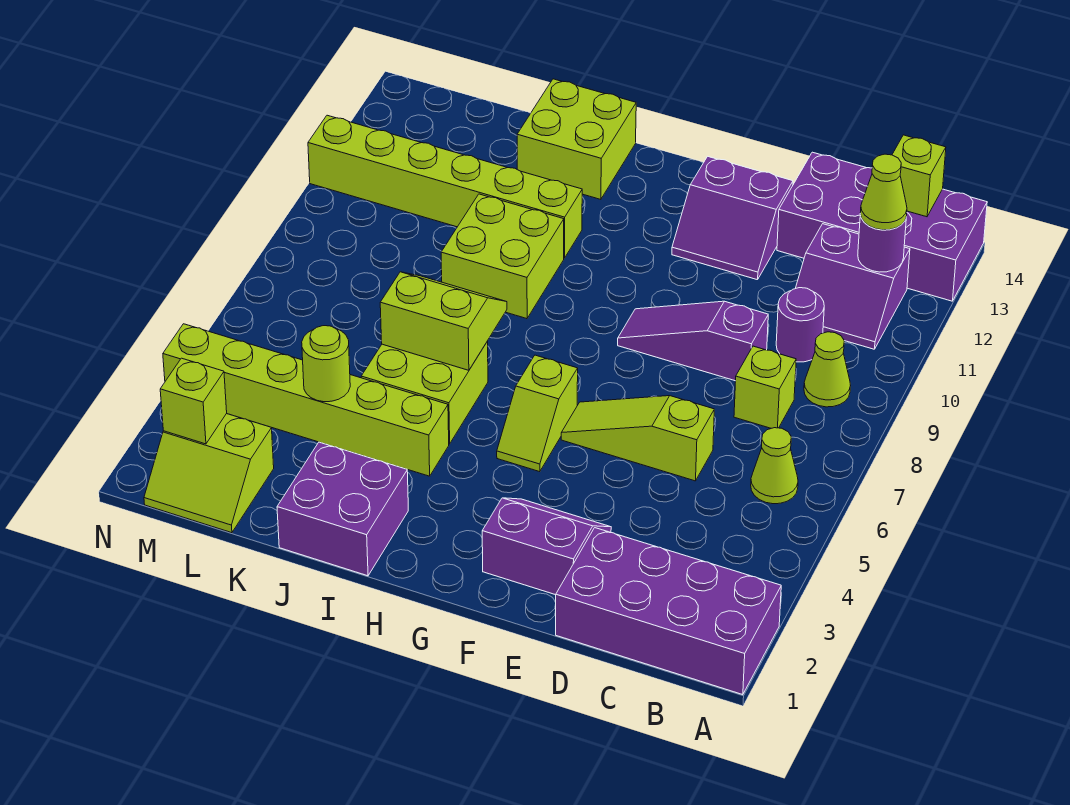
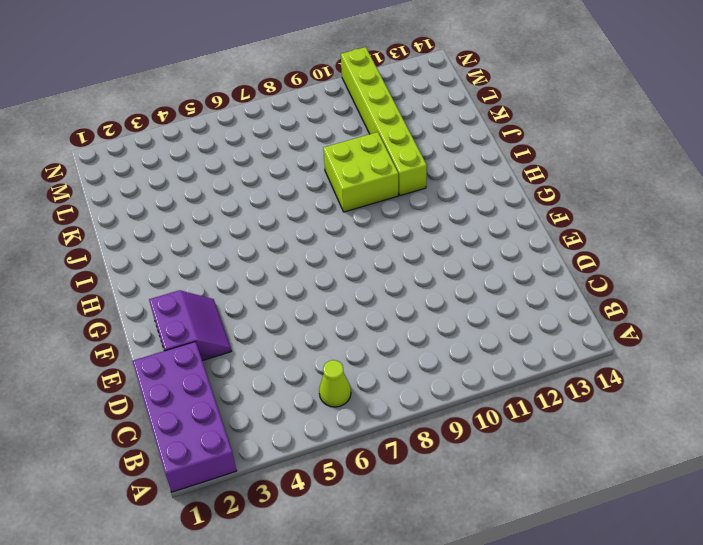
none -> purple 2x4 brick [777,152,987,301]
none -> lime 1x1 cone [804,332,851,407]
none -> purple 2x2 slope [795,224,910,349]

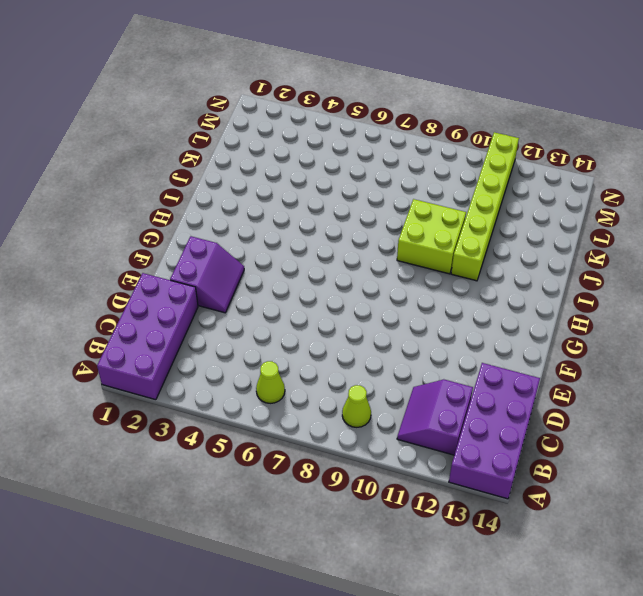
none -> lime 1x1 brick [734,346,796,428]
none -> purple 1x1 round brick [776,288,824,362]
none -> lime 1x3 slope [561,396,714,481]

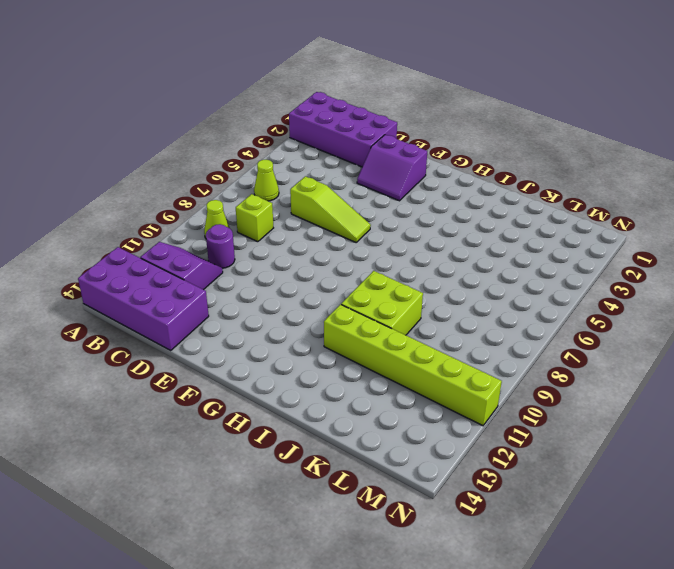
none -> purple 1x3 slope [618,301,768,381]
none -> purple 2x2 slope [672,156,793,280]
none -> lime 1x2 slope [497,355,578,472]

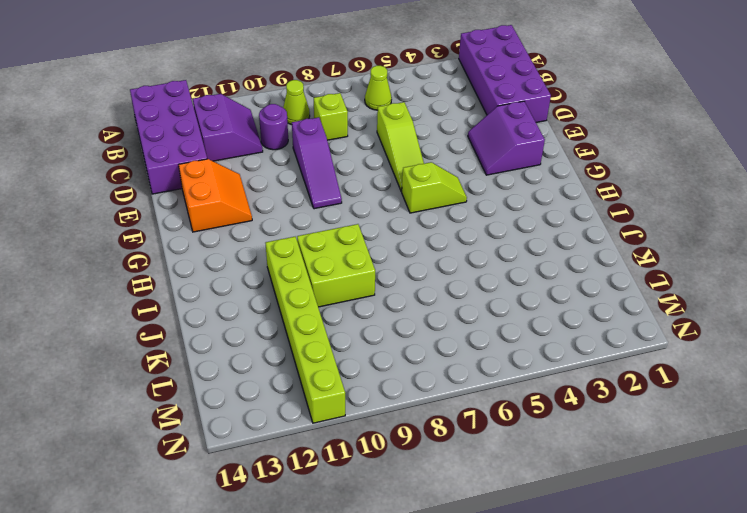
orange 2x2 slope [179,159,252,232] -> purple 2x2 slope [672,156,793,280]
none -> purple 2x2 brick [277,442,408,576]
none -> lime 1x6 brick [163,324,449,476]
none -> lime 2x2 brick [361,341,488,444]

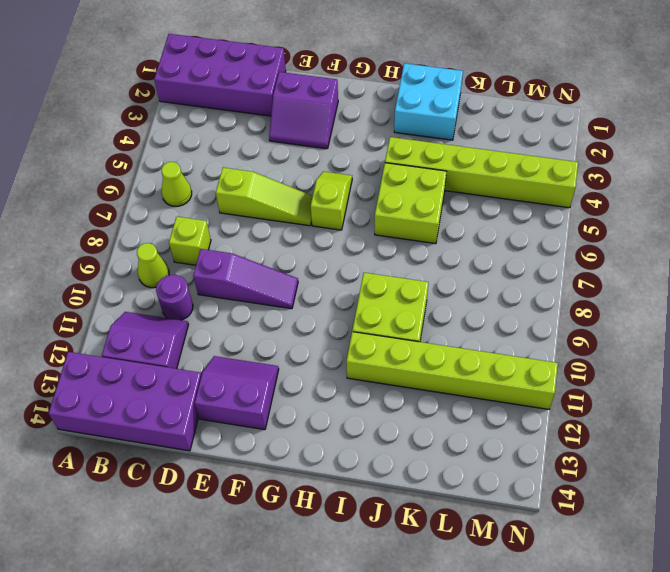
cyan 2x2 brick [394,63,463,140] -> purple 2x2 brick [277,442,408,576]
none -> lime 2x2 brick [517,79,636,199]
none -> lime 2x2 slope [144,414,274,533]
none -> purple 1x1 round brick [858,214,906,272]

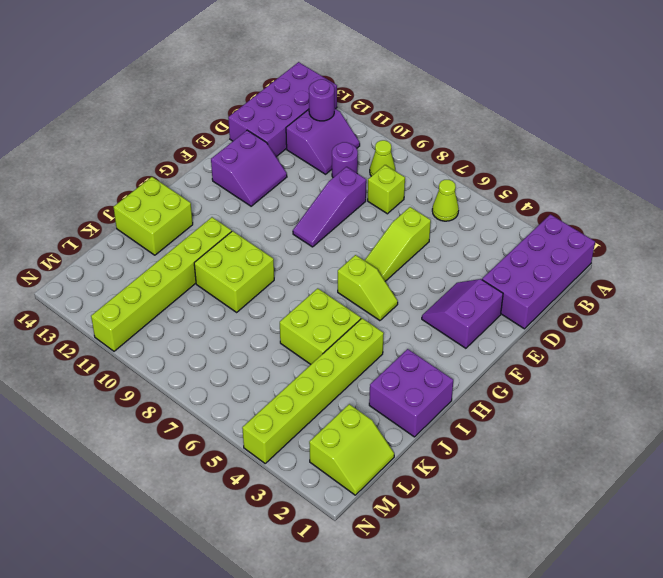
none -> lime 1x1 brick [892,135,946,217]
none -> lime 2x2 slope [380,272,507,370]
none -> lime 1x1 round brick [302,326,350,402]

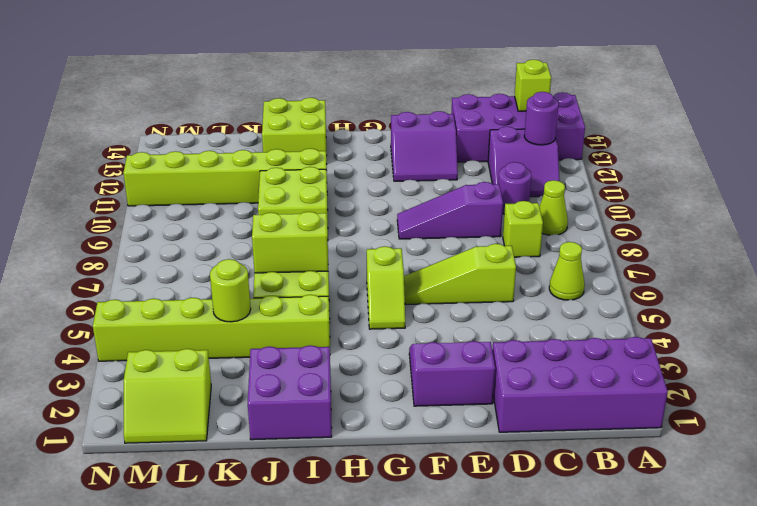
none -> lime 1x1 brick [160,358,227,444]
none -> lime 1x1 cone [860,154,907,230]

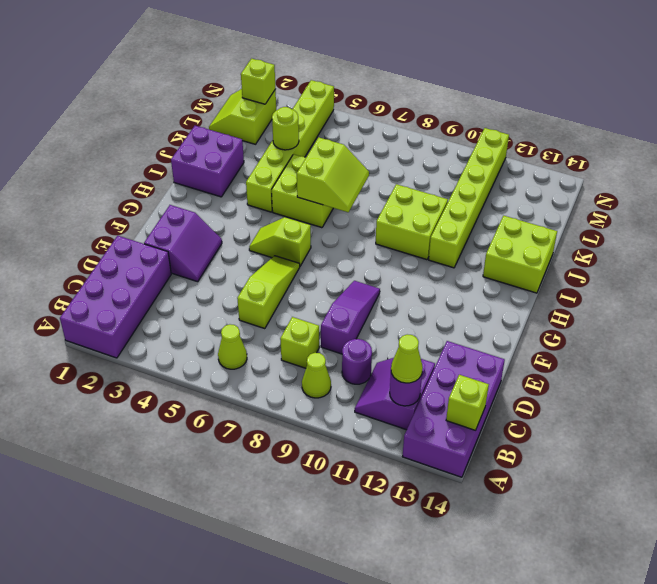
none -> purple 2x2 slope [672,156,793,280]

